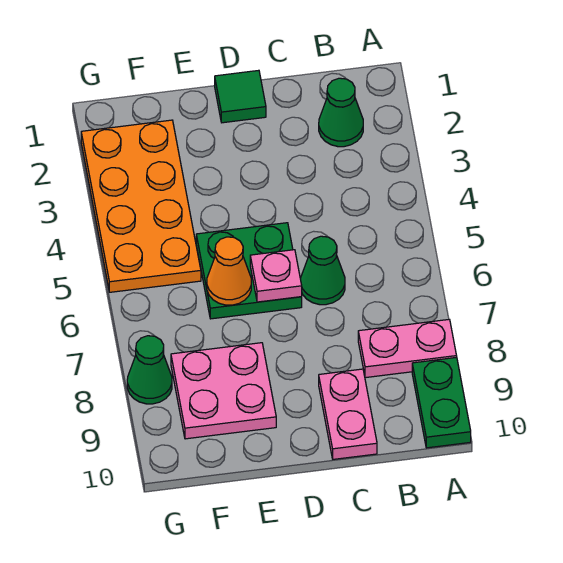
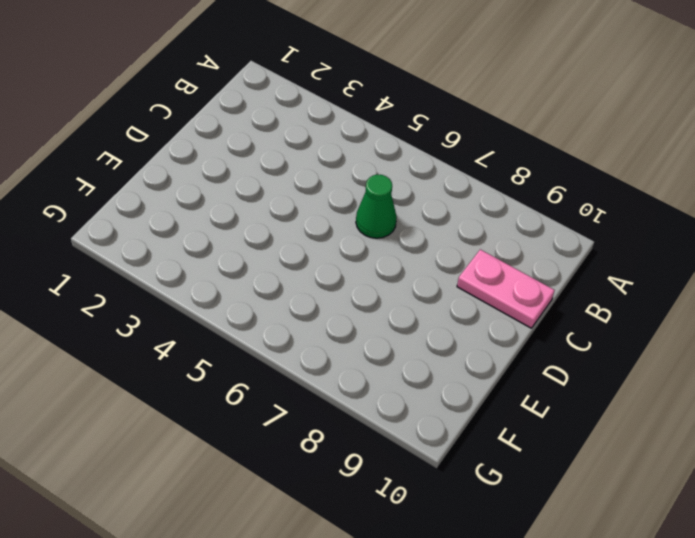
none -> pink 1x2 plate [358,320,457,378]
none -> green 1x2 plate [412,357,471,448]
none -> green 1x1 cone [319,78,363,147]

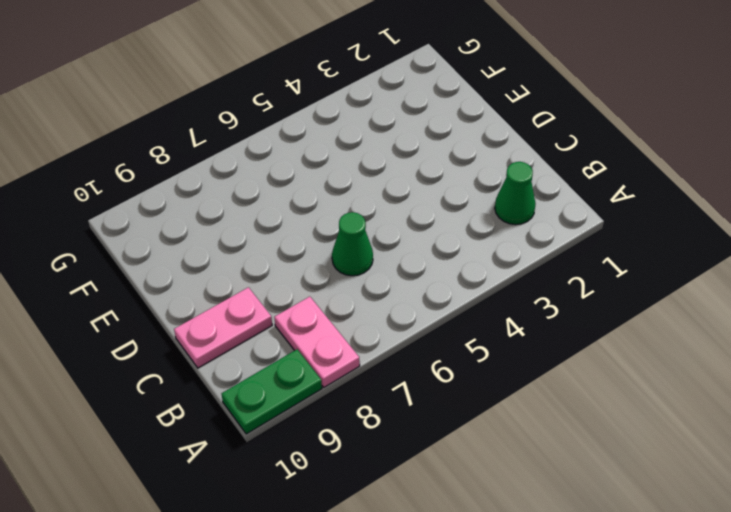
none -> green 1x1 tile [215,70,266,123]
none -> green 2x2 plate [196,223,302,319]
none -> pink 2x2 plate [171,343,276,439]

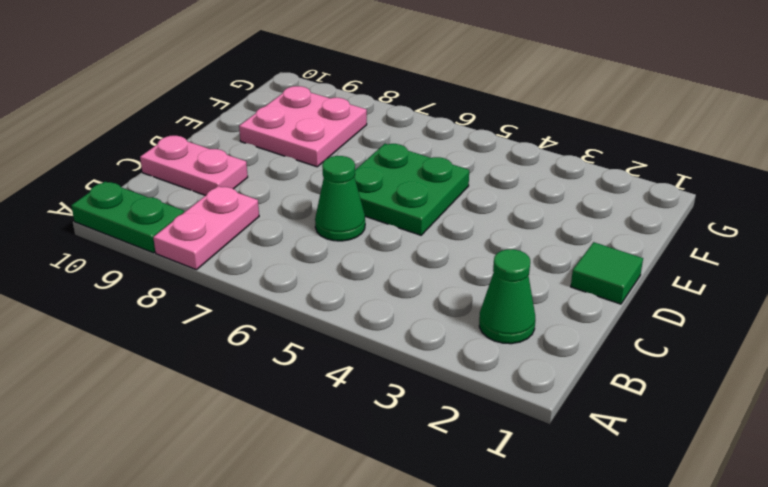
none -> orange 2x4 plate [81,120,201,292]
none -> green 1x1 cone [127,336,172,404]
none -> pink 1x1 plate [250,250,302,302]

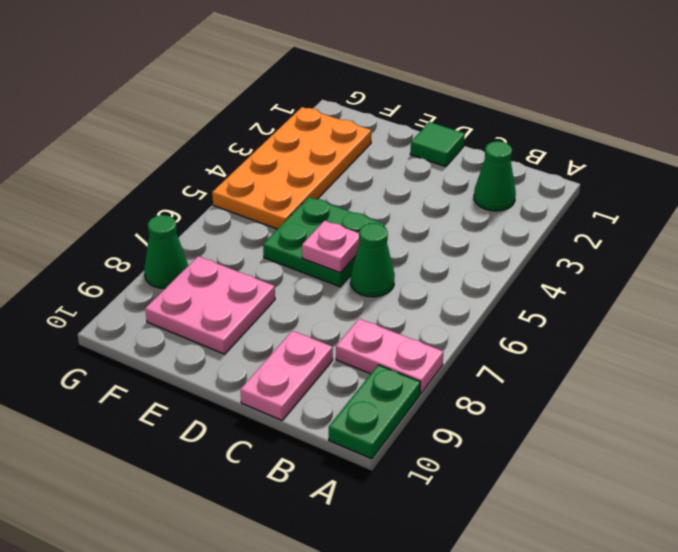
none -> orange 1x1 cone [207,237,251,305]

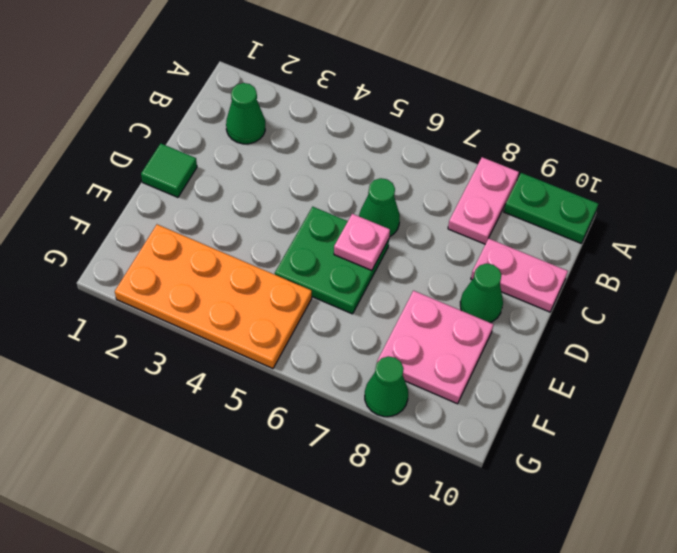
green 1x1 cone [460,263,503,323] -> none
none -> orange 1x1 cone [207,237,251,305]

